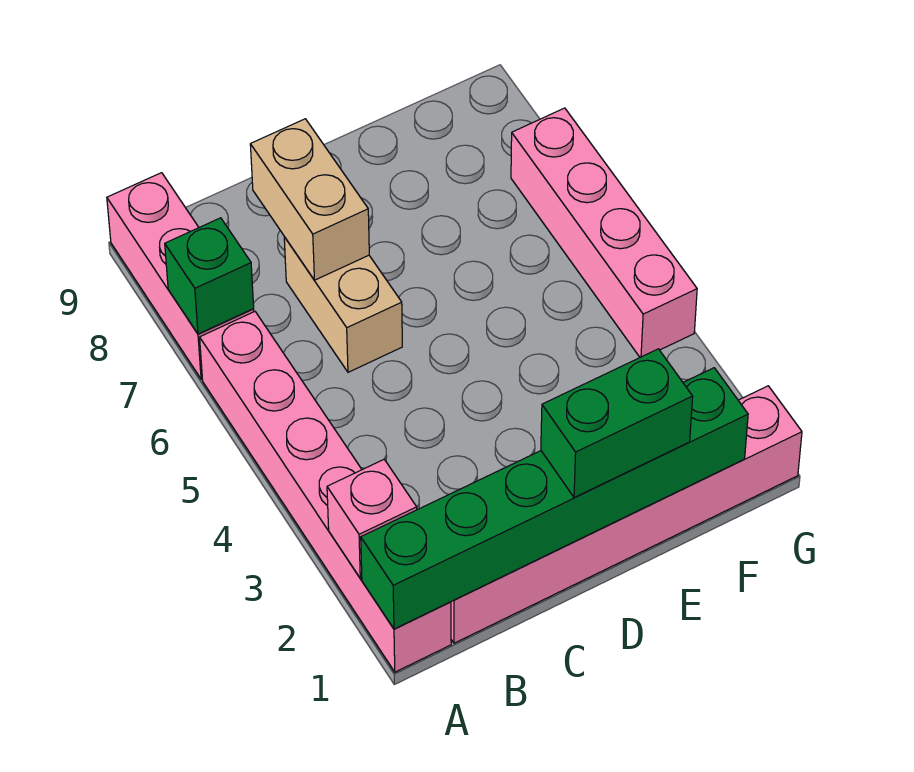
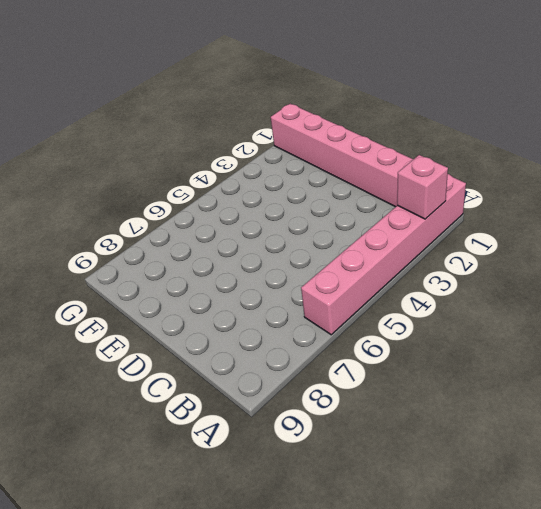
none -> pink 1x3 brick [107,173,254,379]
none -> tan 1x2 brick [284,237,402,372]

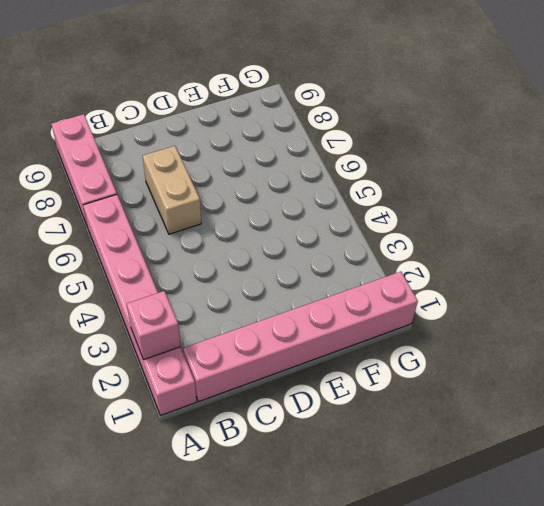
none -> pink 1x4 brick [511,108,697,357]
none -> green 1x6 brick [361,368,748,629]

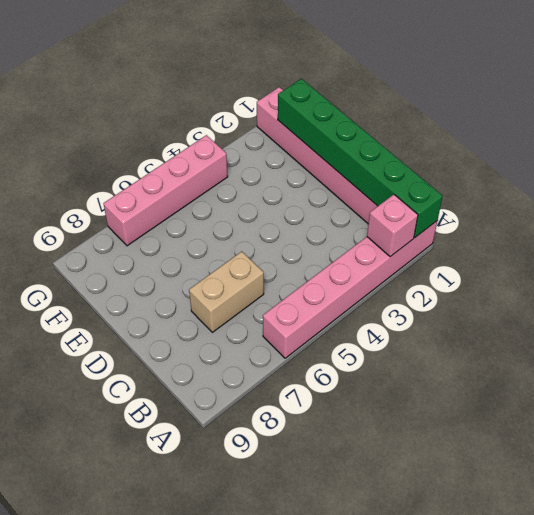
none -> pink 1x3 brick [107,173,254,379]
none -> green 1x1 brick [165,218,254,334]

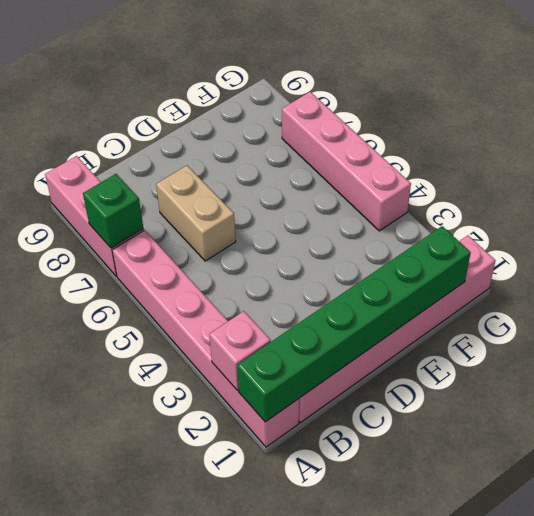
none -> tan 1x2 brick [250,119,369,280]
none -> green 1x2 brick [541,349,693,498]

